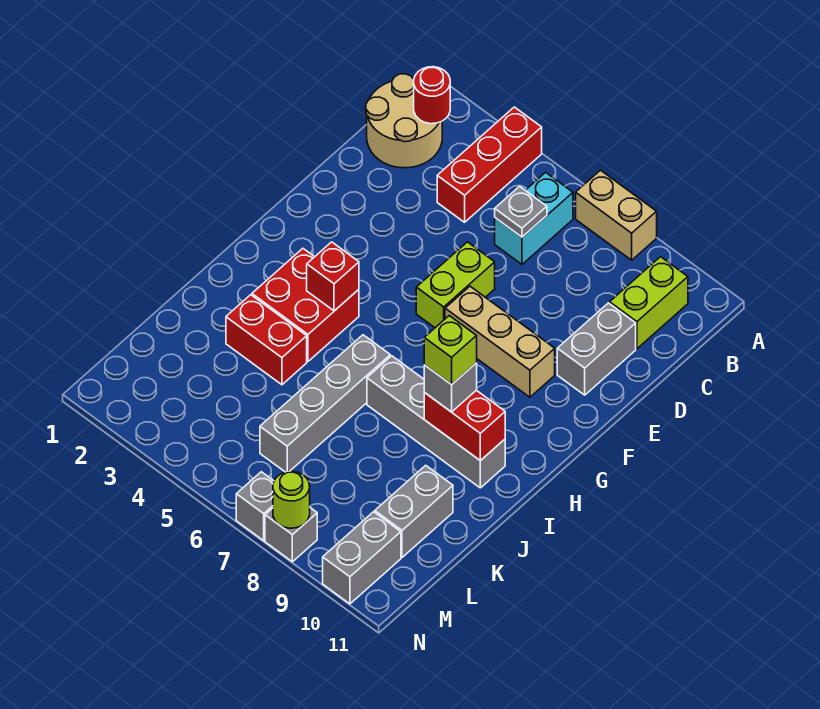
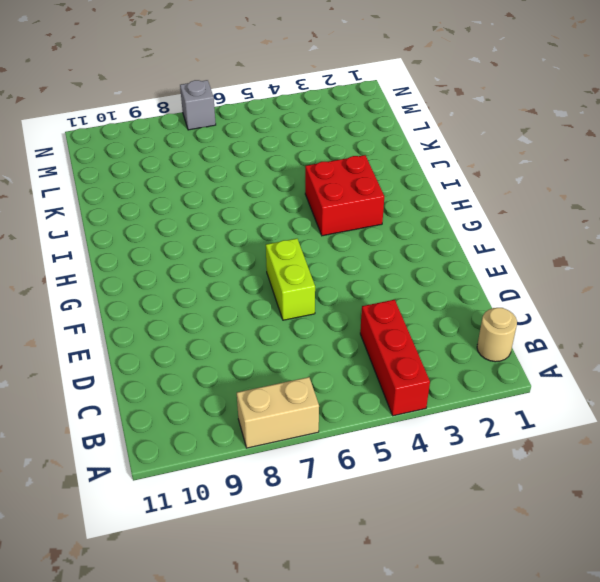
tan 1x1 round brick [477,308,517,362] -> tan 2x2 round brick [366,74,442,168]
none -> cyan 1x2 brick [495,172,573,264]
none -> lime 1x2 brick [610,257,688,349]
none -> grey 1x2 brick [557,303,636,395]

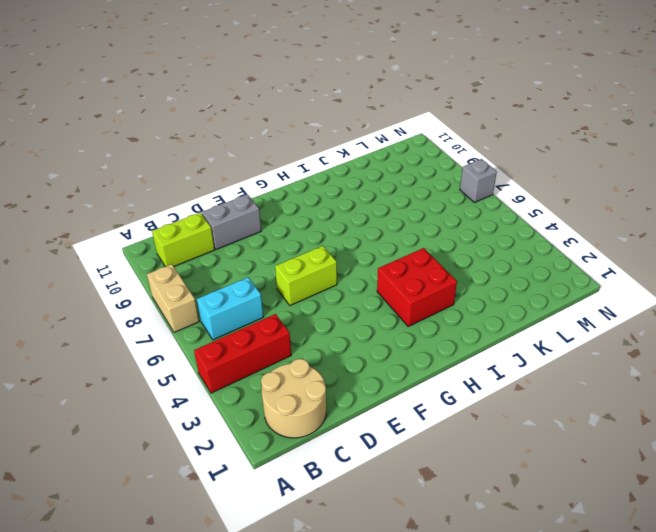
none -> tan 1x3 brick [445,286,555,397]
none -> grey 1x4 brick [260,335,390,472]
none -> grey 1x4 brick [367,356,505,488]

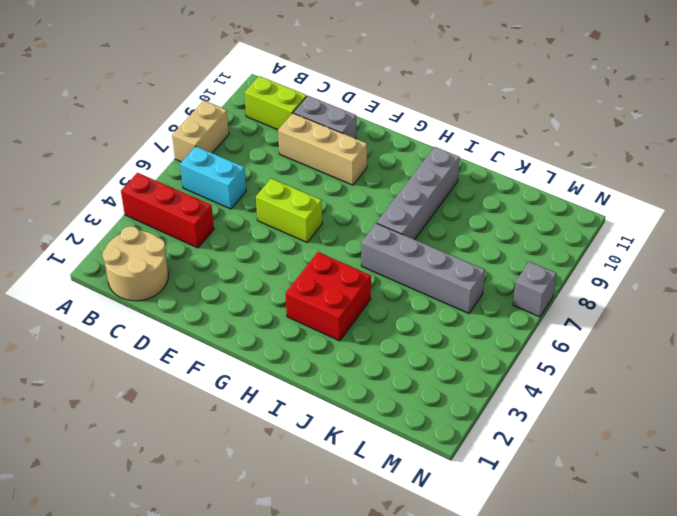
tan 1x3 brick [278,113,367,185] -> tan 1x3 brick turned to [445,286,555,397]
none -> red 1x2 brick [226,295,307,385]
none -> grey 1x2 brick [375,465,453,557]
none -> grey 1x2 brick [323,512,401,604]

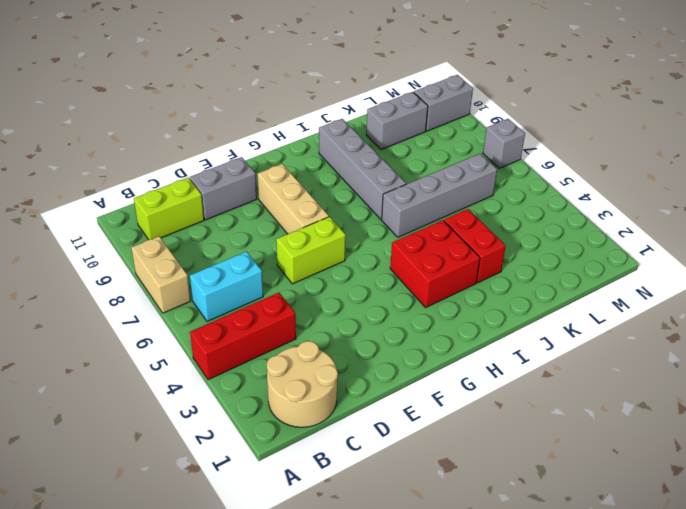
none -> grey 1x1 brick [265,508,317,562]
none -> red 1x1 round brick [414,67,450,124]
none -> grey 1x1 plate [495,186,547,237]

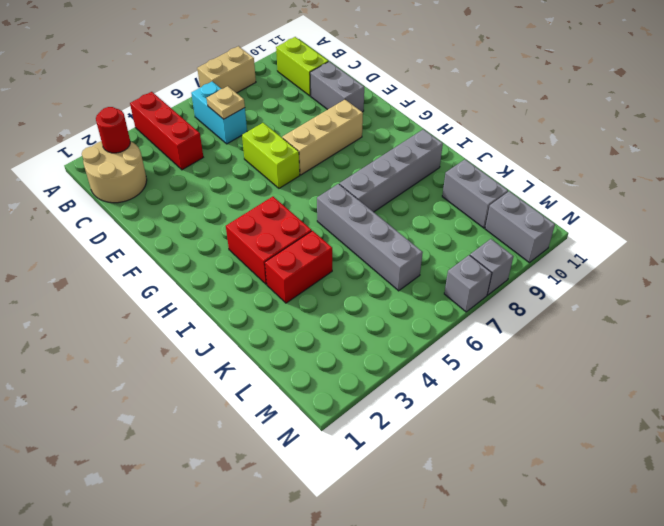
tan 1x1 plate [207,86,245,119] -> grey 1x1 plate [495,186,547,237]
none -> red 1x1 brick [307,242,359,311]
none -> red 1x2 brick [424,390,505,461]
none -> lime 1x1 round brick [273,471,310,528]

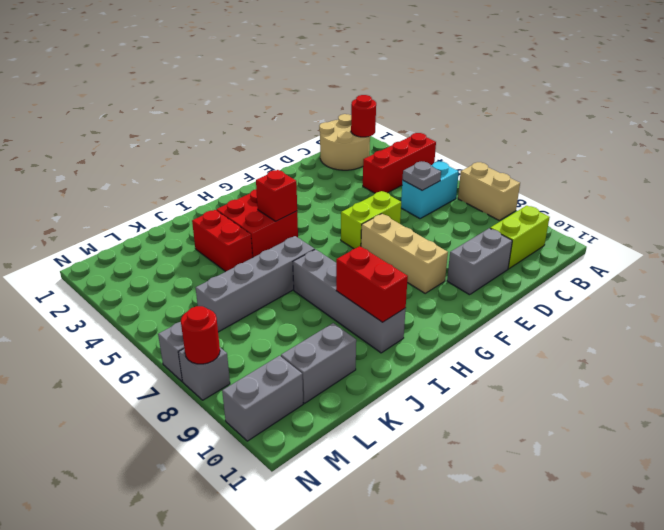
red 1x1 round brick [181,306,220,364] -> lime 1x1 round brick [273,471,310,528]
none -> grey 1x1 brick [424,363,477,412]
none -> lime 1x1 brick [424,316,477,385]

